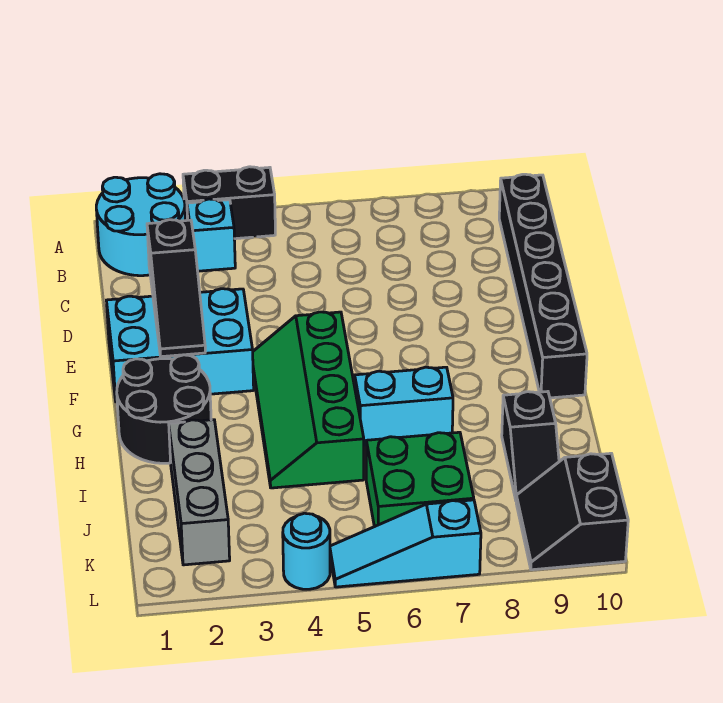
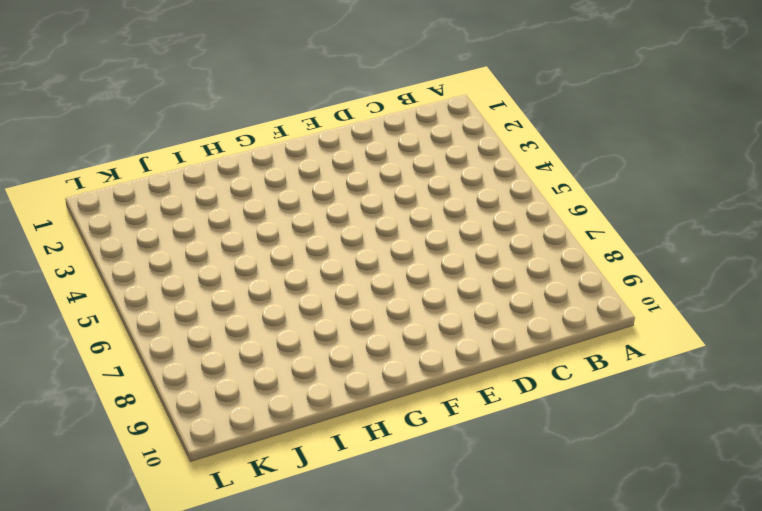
none -> cyan 2x2 round brick [96,174,185,276]
none -> black 1x2 brick [183,167,275,239]
none -> cyan 1x1 brick [187,199,235,271]

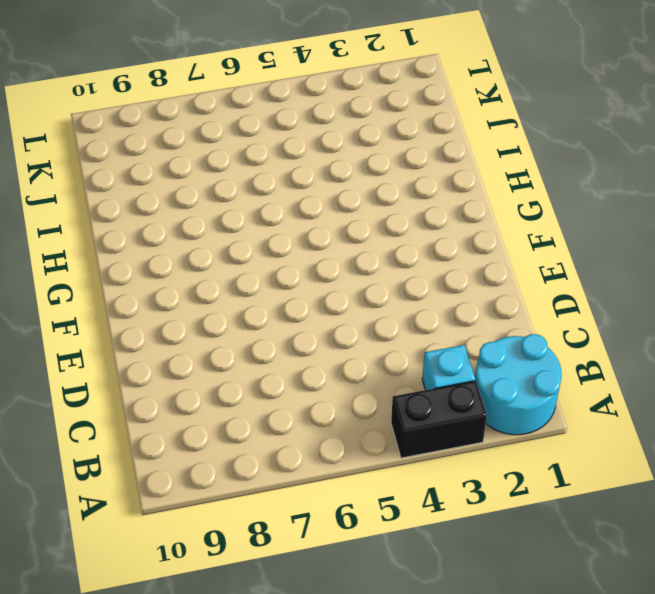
none -> black 1x6 brick [499,174,587,398]
none -> cyan 2x3 brick [106,289,254,402]
none -> green 2x4 slope [253,312,364,488]

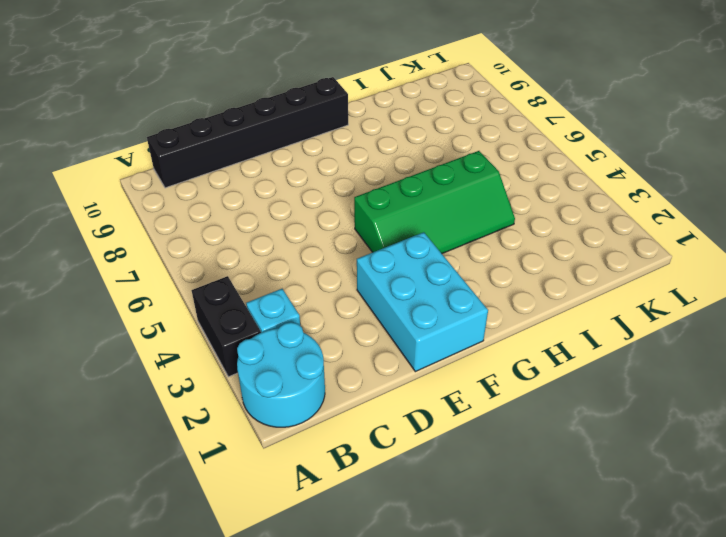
none -> black 2x2 round brick [117,355,211,463]
none -> cyan 1x2 brick [355,367,453,447]
none -> grey 1x3 brick [169,420,230,565]

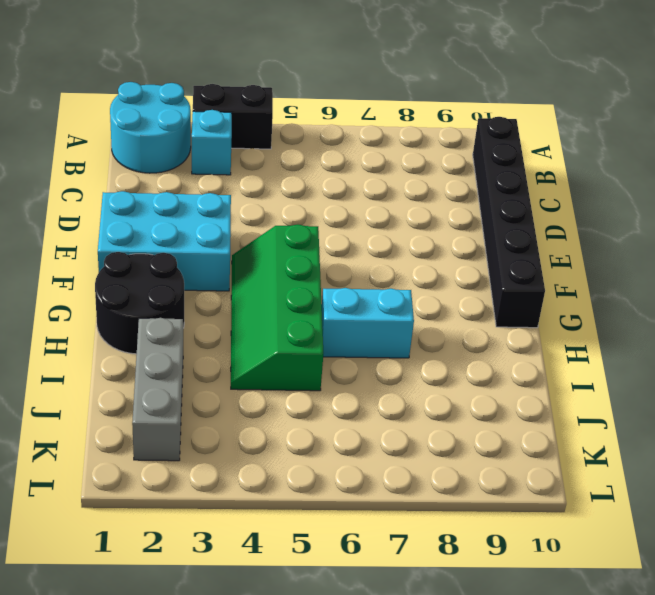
none -> black 1x2 slope [502,392,559,500]
none -> green 2x2 brick [366,432,474,527]
none -> black 2x2 slope [516,453,628,570]

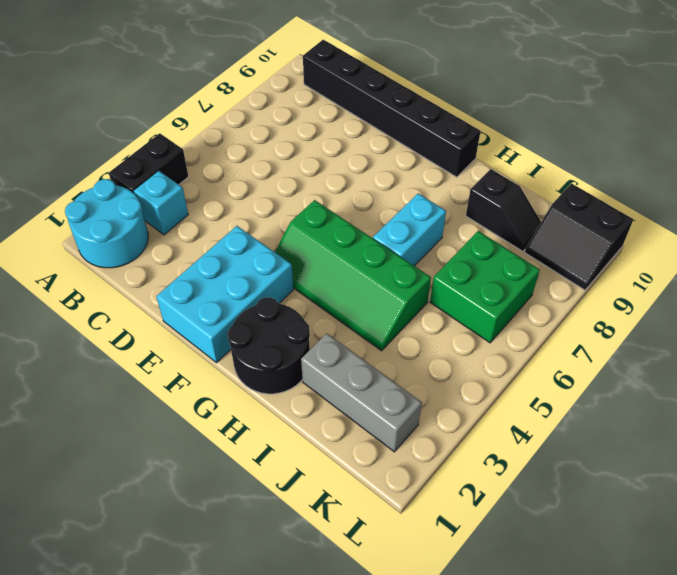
none -> cyan 1x1 round brick [283,513,330,589]
none -> cyan 1x3 slope [330,500,481,587]
none -> black 1x3 slope [147,220,205,357]

